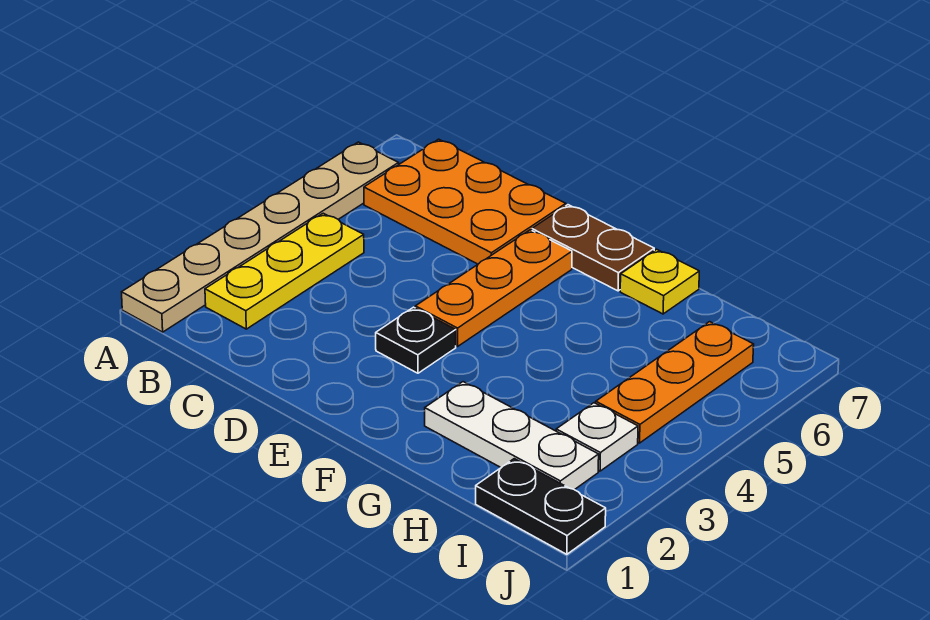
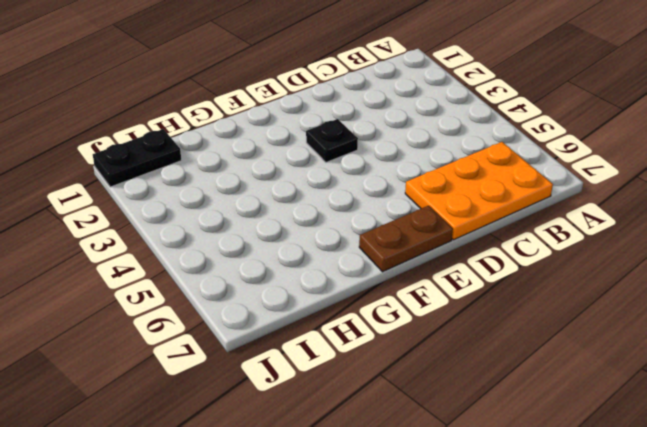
none -> tan 1x6 plate [122,142,399,332]
none -> yellow 1x3 plate [205,213,364,329]

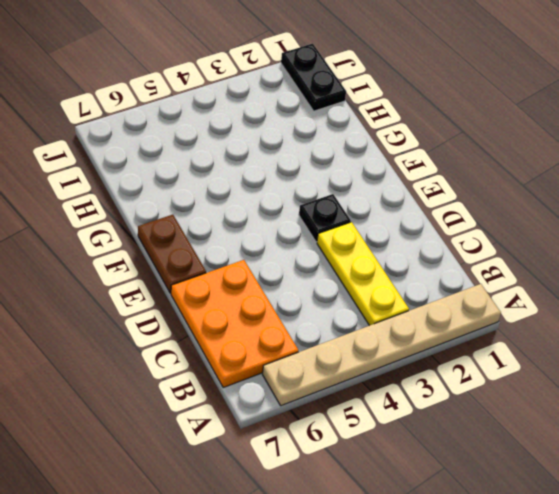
yellow 1x3 plate [317,222,409,326] -> yellow 1x3 plate turned to [205,213,364,329]
none -> orange 1x3 plate [415,230,572,346]
none -> white 1x3 plate [425,382,599,490]

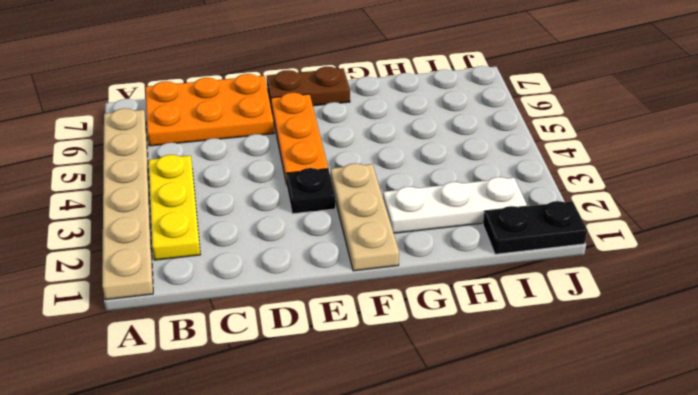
tan 1x3 plate [331,163,399,271] -> none
none -> yellow 1x1 plate [620,249,699,314]
none -> white 1x1 plate [556,403,638,471]

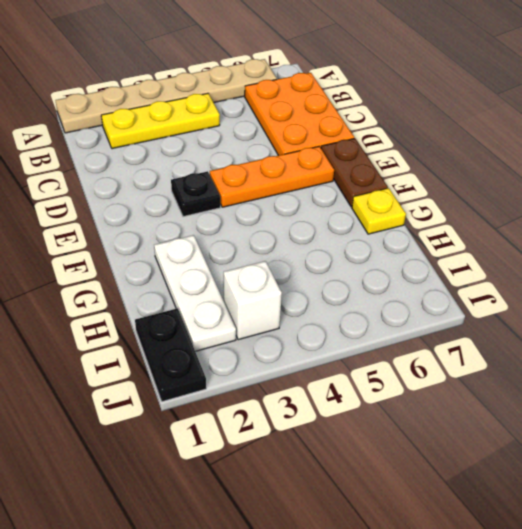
white 1x1 brick [223,261,282,340] -> white 1x1 plate [556,403,638,471]
none -> orange 1x3 plate [596,322,754,443]

